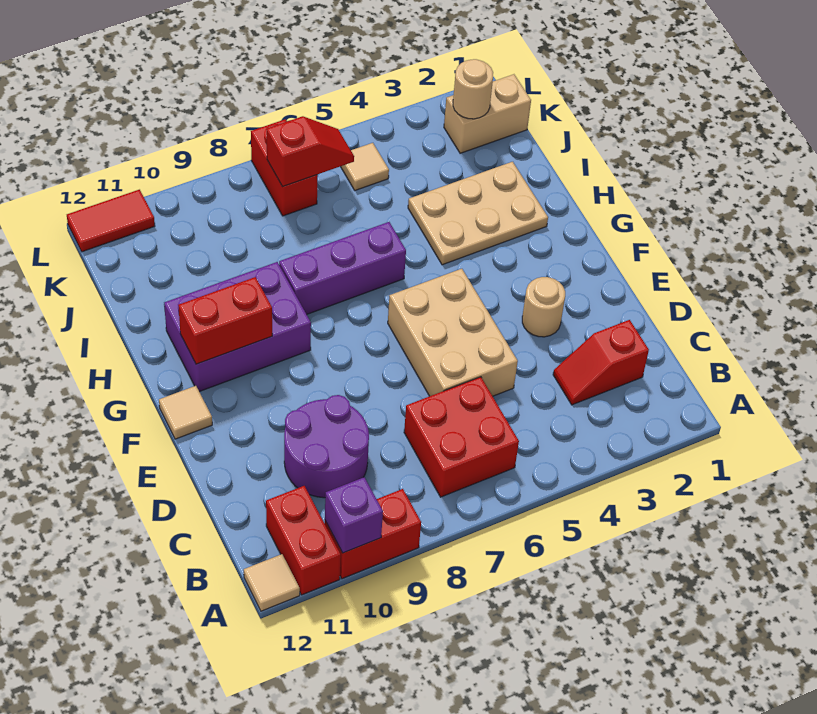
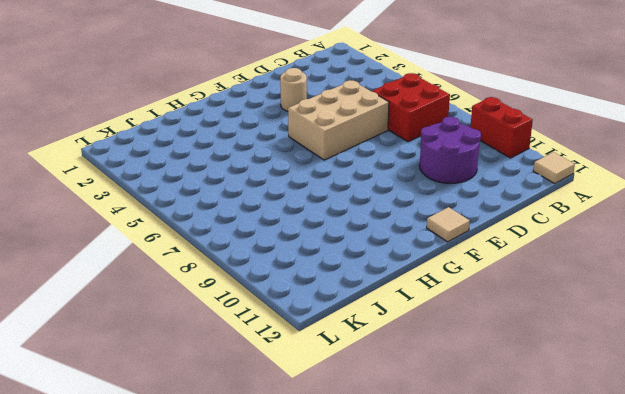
none -> red 1x2 brick [266,486,341,595]
none -> red 1x2 slope [553,320,649,405]
none -> purple 2x3 brick [164,262,311,392]

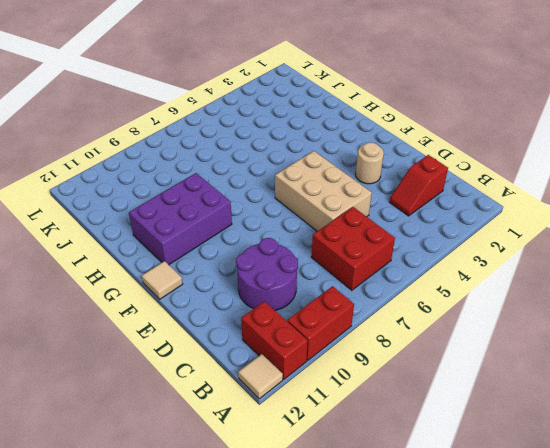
none -> tan 2x3 plate [408,162,548,265]
none -> purple 1x3 brick [279,222,406,314]
none -> tan 1x2 brick [444,74,531,153]

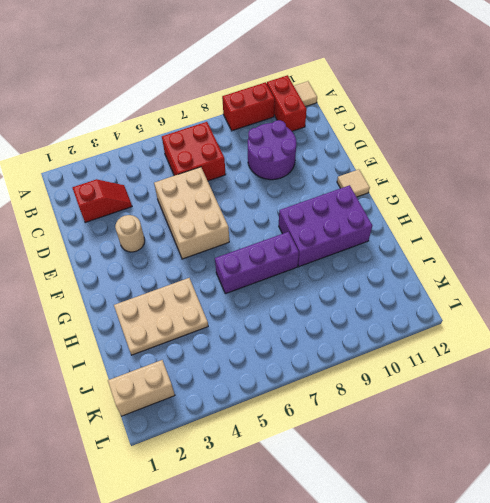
none -> tan 1x1 tile [341,143,389,190]
none -> red 1x2 brick [251,120,318,216]
none -> red 1x2 tile [67,190,155,252]

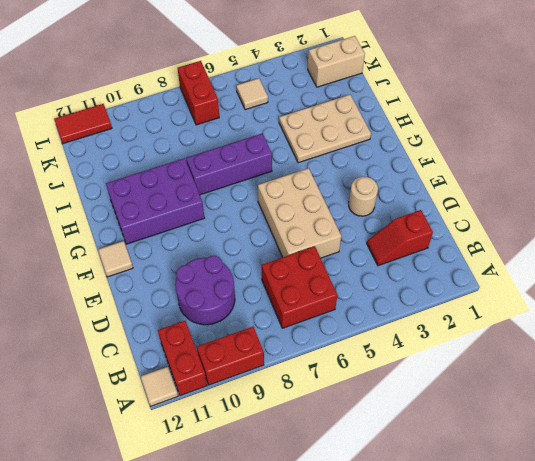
none -> purple 1x1 brick [325,477,383,553]
none -> red 1x2 brick [178,277,272,364]
none -> tan 1x1 round brick [453,59,493,119]

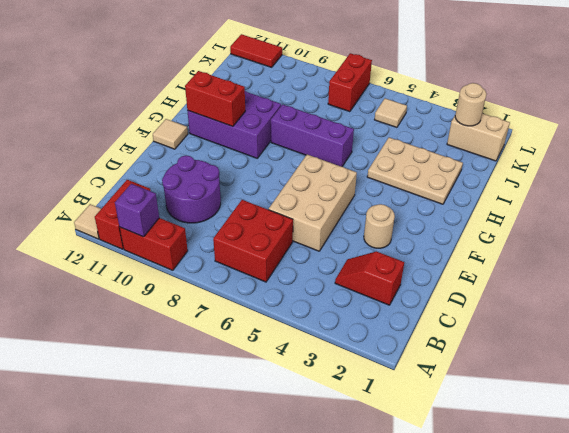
none -> red 1x2 slope [267,116,354,187]

